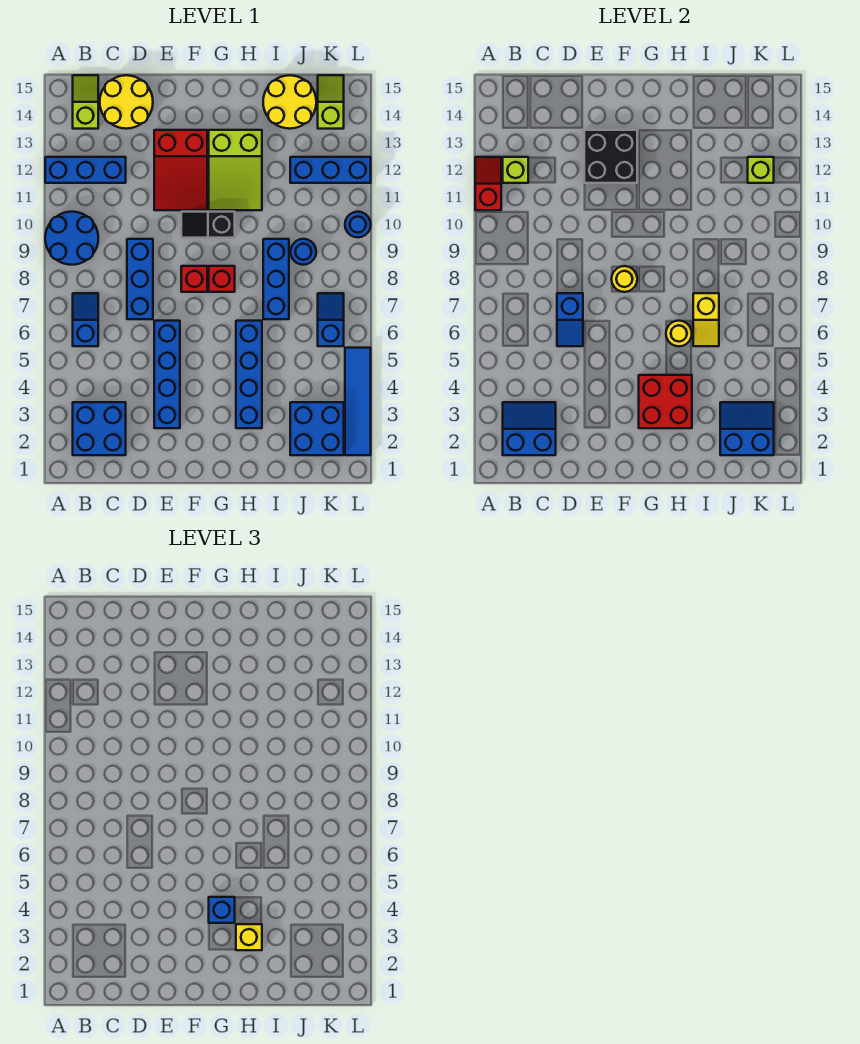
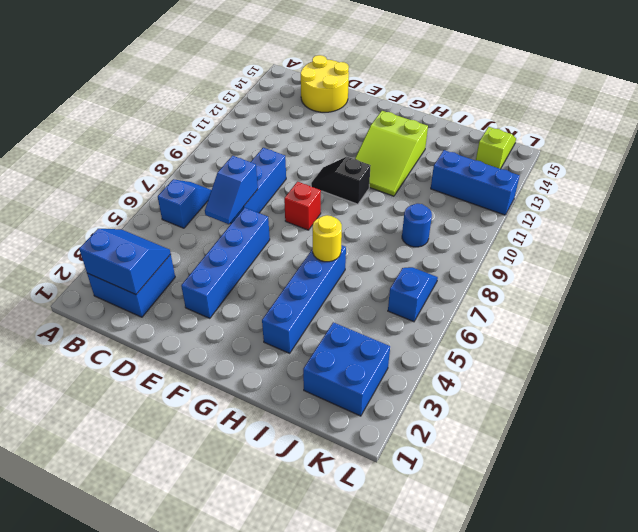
none -> blue 2x2 round brick [45,212,98,265]
none -> blue 1x3 brick [45,157,126,183]
none -> lime 1x2 slope [73,75,98,129]
none -> red 2x3 slope [154,130,207,210]

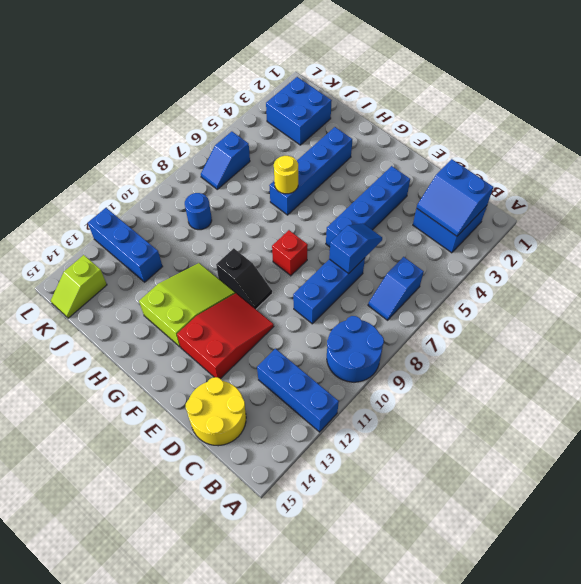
none -> lime 1x2 slope [73,75,98,129]
none -> red 1x1 brick [209,266,235,292]
none -> blue 1x3 brick [263,239,289,319]
none -> yellow 2x2 round brick [263,75,316,129]

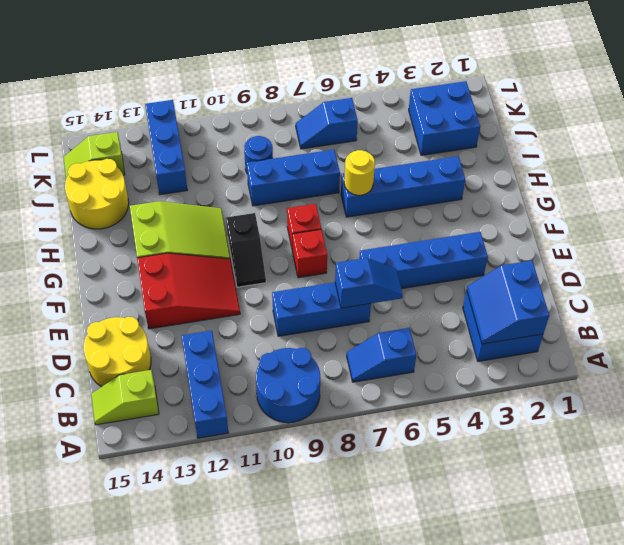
none -> blue 1x4 tile [345,348,371,455]
none -> blue 1x1 round brick [345,212,371,237]
none -> red 1x2 slope [475,157,501,210]
none -> lime 1x1 brick [503,157,528,183]

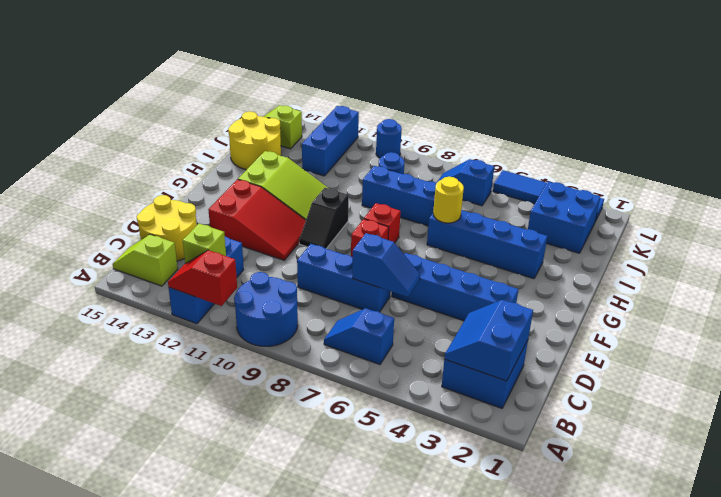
none -> black 2x2 brick [584,130,637,183]
none -> yellow 1x1 round brick [612,266,637,292]
none -> red 2x2 brick [639,375,692,428]
none -> yellow 1x2 slope [693,293,719,346]

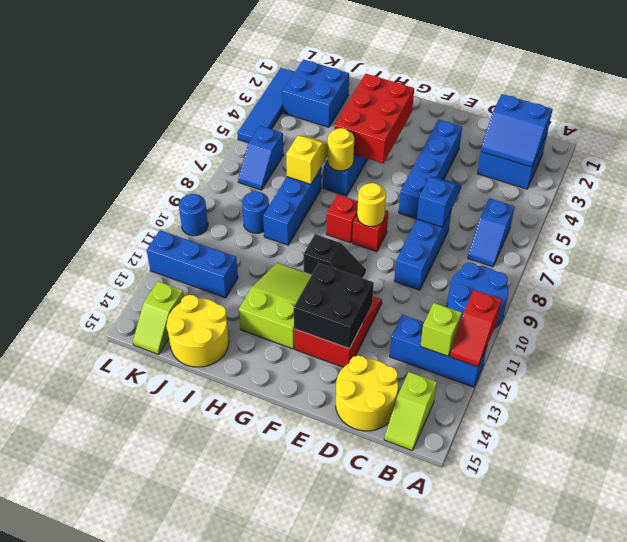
red 2x3 brick [334,74,414,163] -> red 2x2 brick [639,375,692,428]
none -> blue 2x2 slope [720,402,774,455]
none -> lime 1x1 brick [748,157,774,183]
none -> blue 1x1 brick [209,897,235,923]
none -> yellow 1x1 brick [236,924,262,950]

